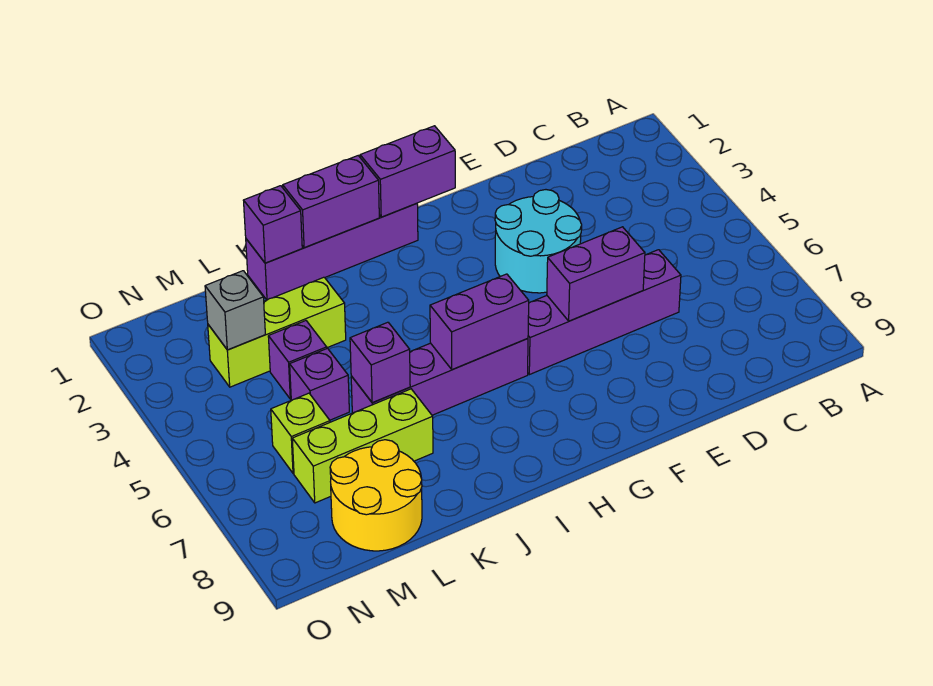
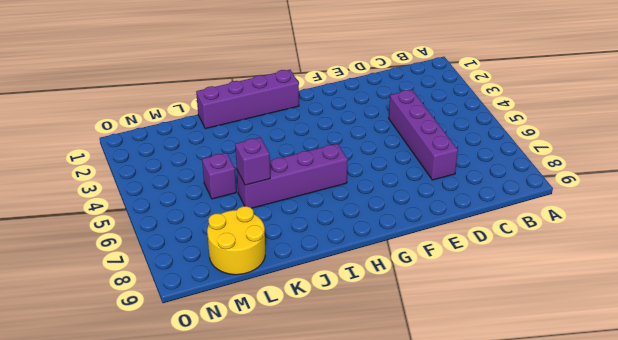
purple 1x4 brick [389,90,458,180] -> purple 1x4 brick turned to [528,250,681,375]
none -> cyan 2x2 round brick [495,190,582,293]
none -> lime 1x3 brick [208,277,346,387]
none -> lime 1x3 brick [292,389,433,503]

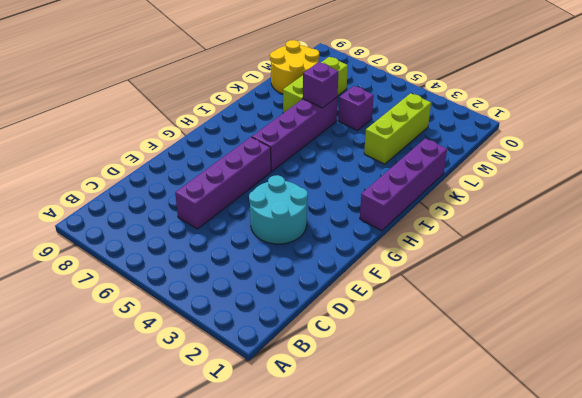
none -> purple 1x1 brick [268,321,327,399]
none -> lime 1x1 brick [271,393,330,473]
none -> purple 1x2 brick [547,227,645,321]

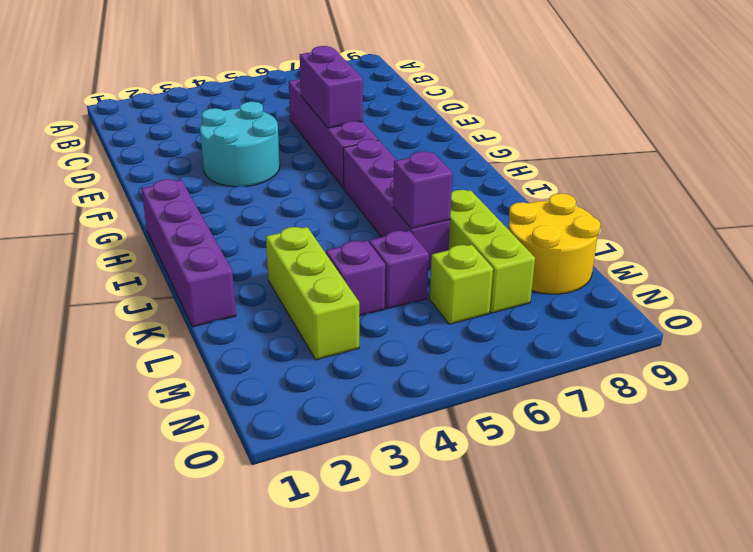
none -> purple 1x2 brick [360,126,455,217]
none -> purple 1x2 brick [430,274,529,369]
none -> purple 1x2 brick [283,156,379,248]

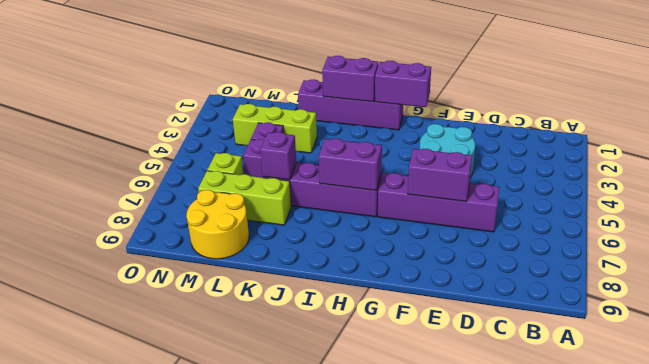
none -> purple 1x1 brick [243,186,302,263]
none -> grey 1x1 brick [205,271,265,350]

